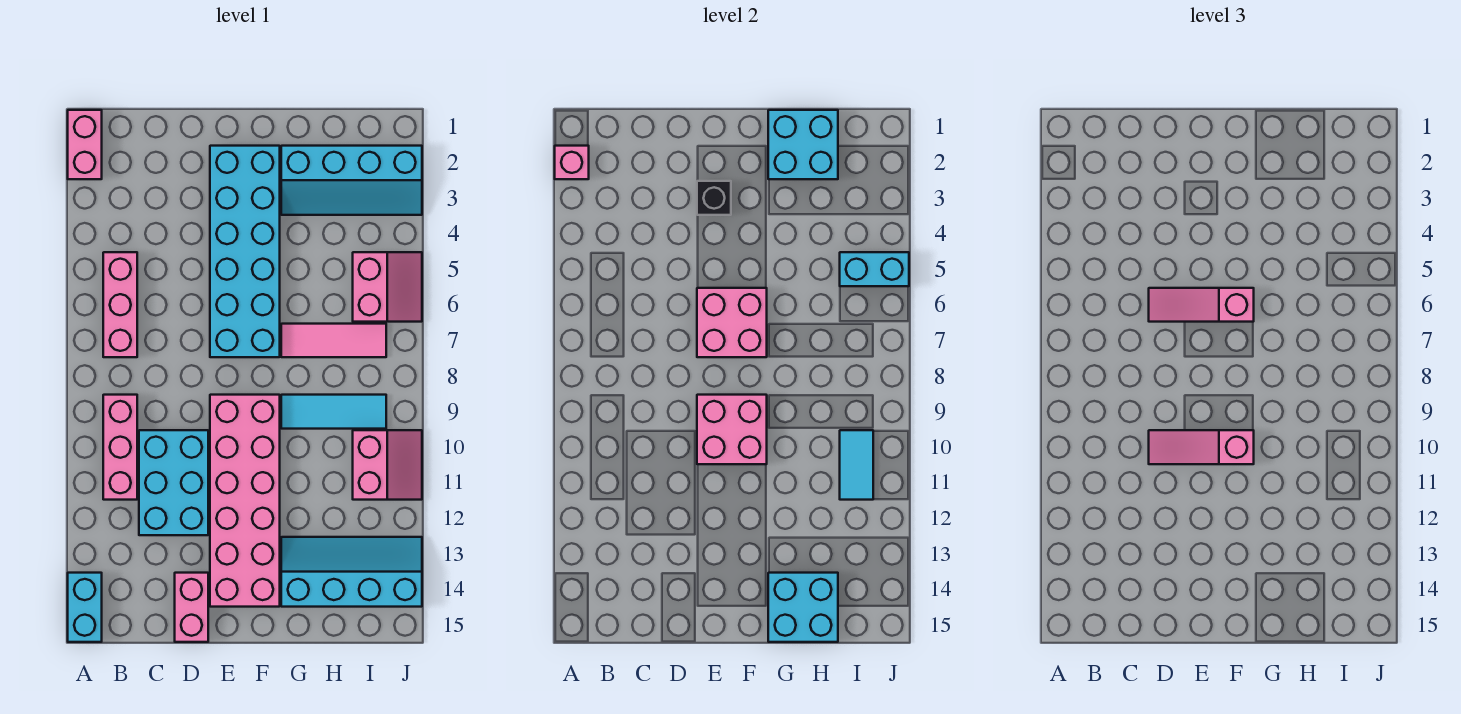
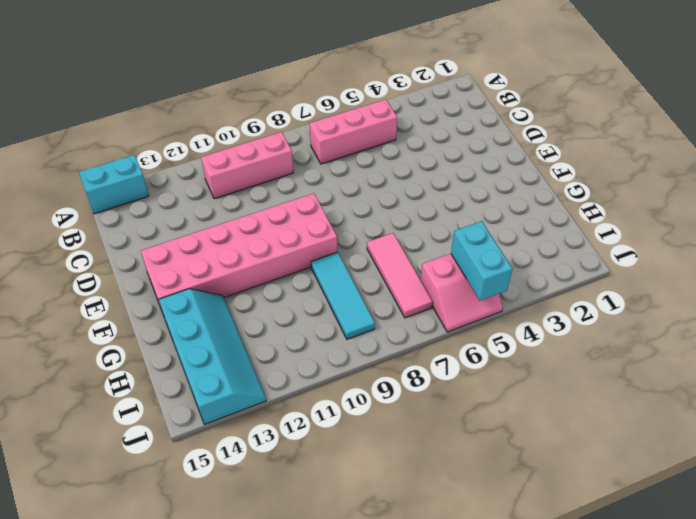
none -> pink 1x2 brick [68,110,102,179]
none -> cyan 2x3 brick [139,430,208,535]
none -> pink 1x2 brick [175,573,208,642]

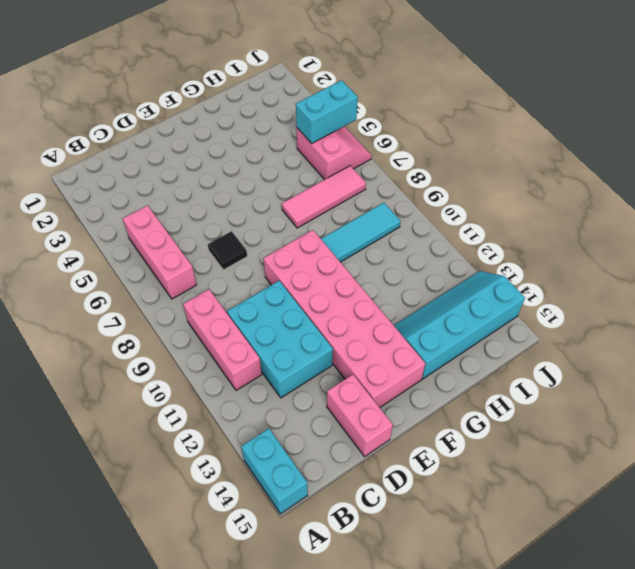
black 1x1 tile [208,231,247,270] -> none
none -> pink 1x2 brick [68,110,102,179]
none -> cyan 2x6 brick [210,146,280,357]
none -> cyan 2x4 slope [281,146,422,215]

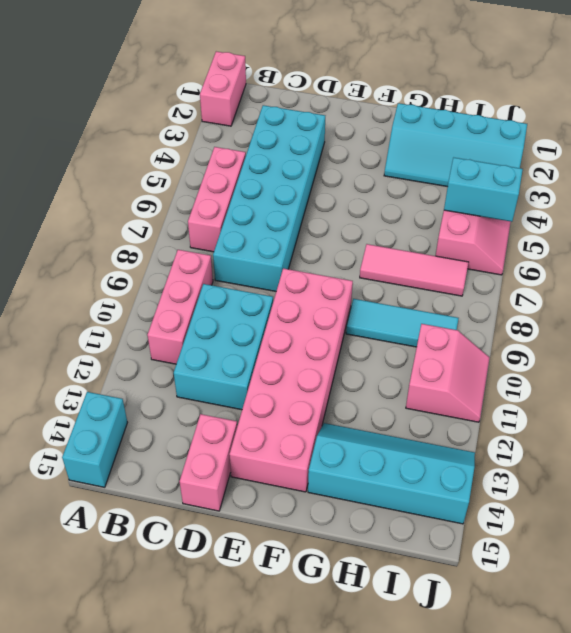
cyan 2x6 brick [213,105,325,291] -> cyan 2x6 brick moved to [210,146,280,357]
none -> pink 1x1 brick [555,146,589,179]
none -> black 1x1 brick [697,181,731,215]
none -> pink 2x2 brick [697,288,767,357]

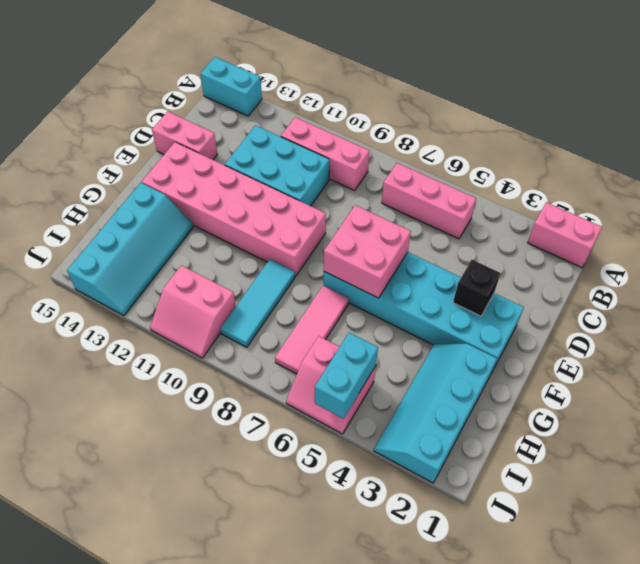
none -> pink 1x1 brick [555,146,589,179]
none -> pink 2x2 brick [697,395,767,464]
none -> cyan 2x2 brick [768,110,838,179]

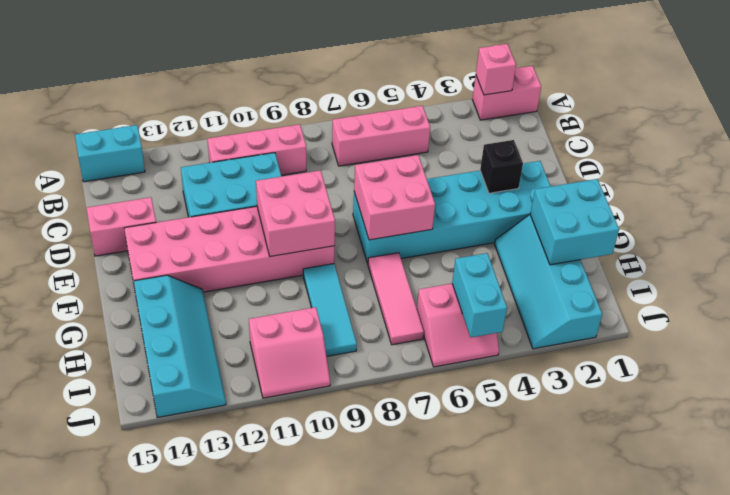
none -> cyan 2x2 brick [768,573,838,642]
none -> cyan 1x2 tile [840,430,873,500]
none -> pink 1x3 slope [1149,288,1254,322]

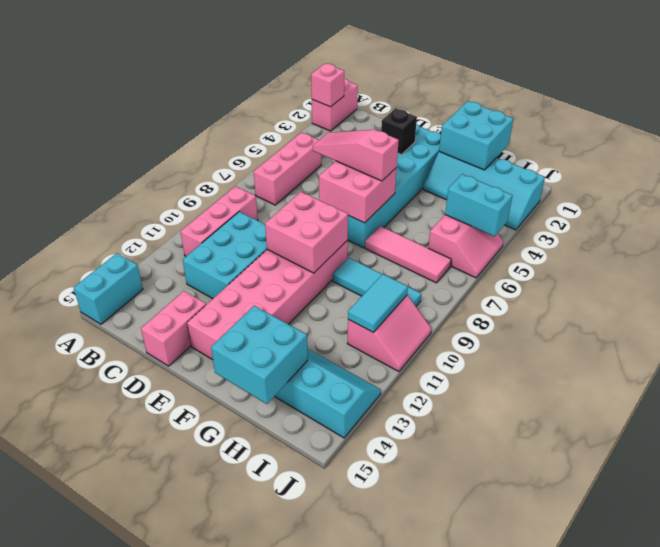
none -> pink 1x3 slope [1149,430,1254,464]

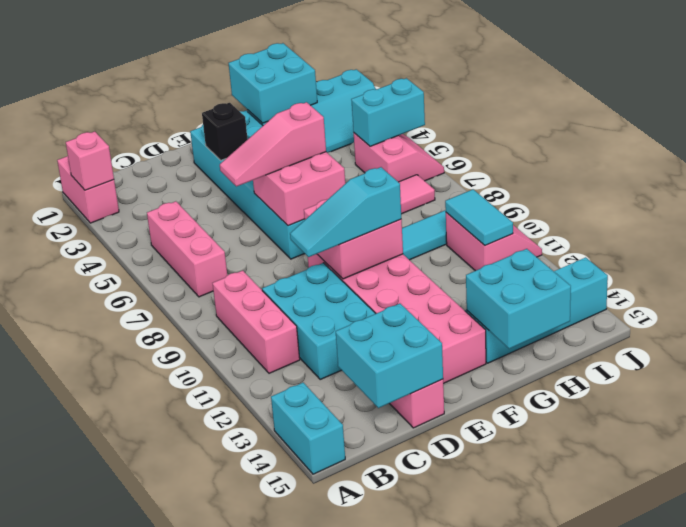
cyan 2x2 brick [336,304,443,408] -> none
cyan 1x3 slope [290,167,401,257] -> pink 1x3 slope [1149,430,1254,464]

